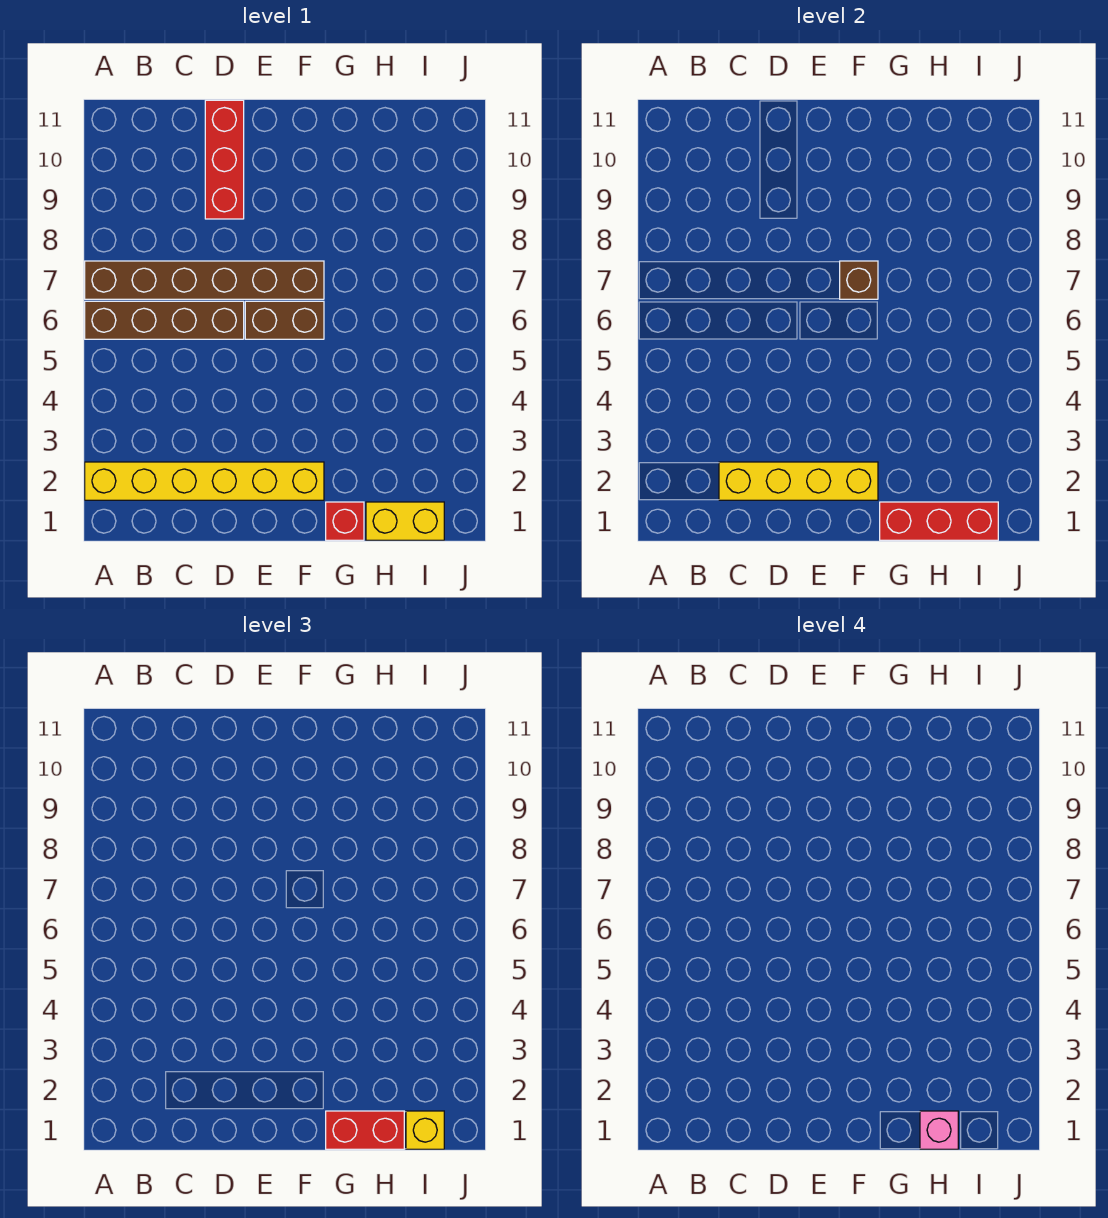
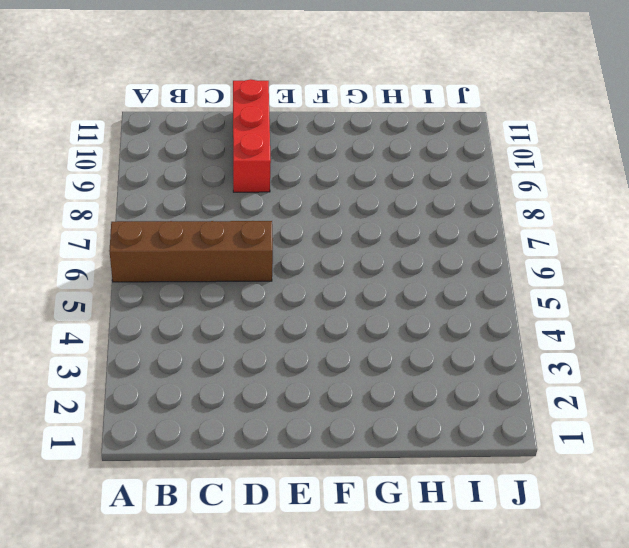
none -> yellow 1x6 brick [85,462,324,500]
none -> brown 1x6 brick [85,261,324,299]
none -> brown 1x2 brick [245,301,324,339]

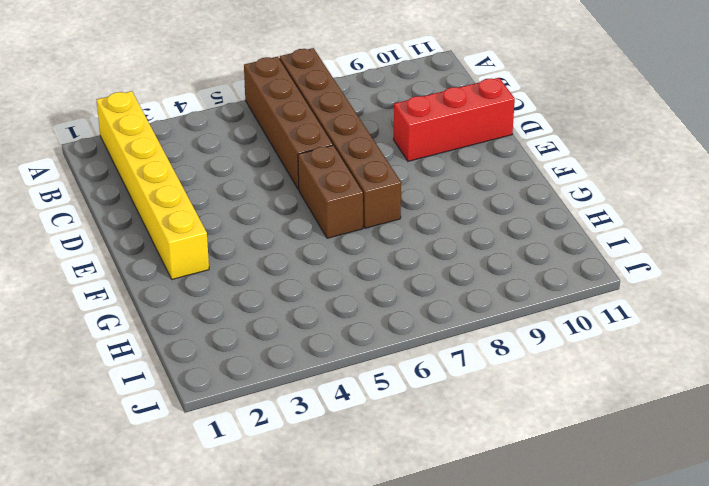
none -> red 1x1 brick [326,502,364,540]
none -> yellow 1x2 brick [366,502,444,540]
none -> yellow 1x4 brick [719,462,878,500]

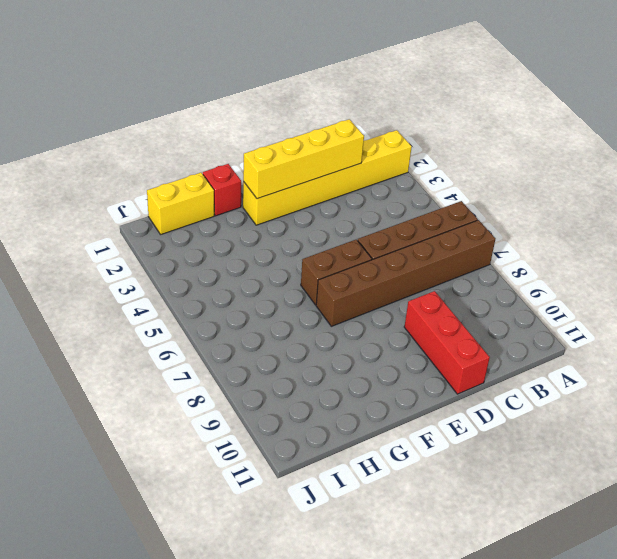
none -> brown 1x1 brick [840,261,878,299]
none -> red 1x3 brick [880,502,998,540]
none -> red 1x2 brick [326,1111,404,1149]

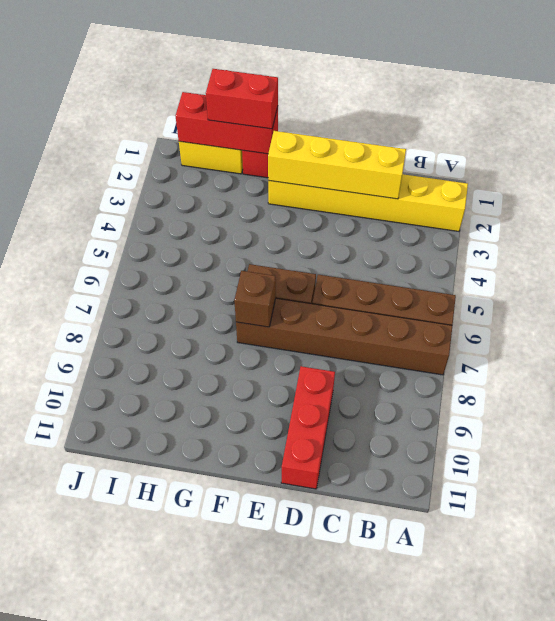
none -> yellow 1x1 brick [406,1111,444,1149]
none -> pink 1x1 brick [920,1111,958,1149]

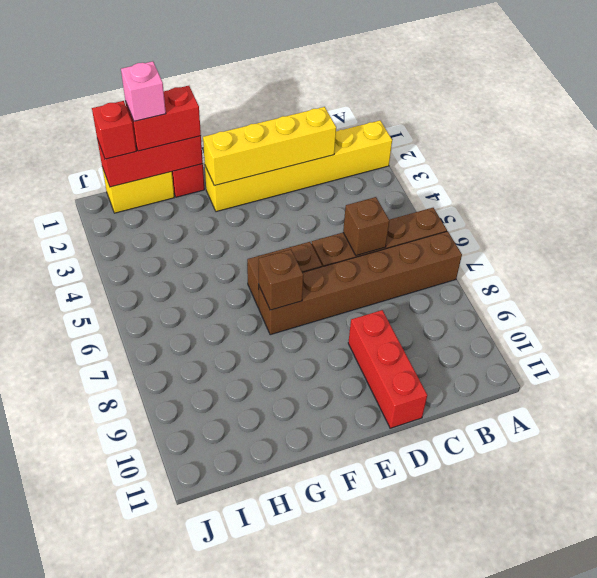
brown 1x1 brick [343,197,389,256] -> none
red 1x1 brick [92,101,136,159] -> yellow 1x1 brick [406,1111,444,1149]

